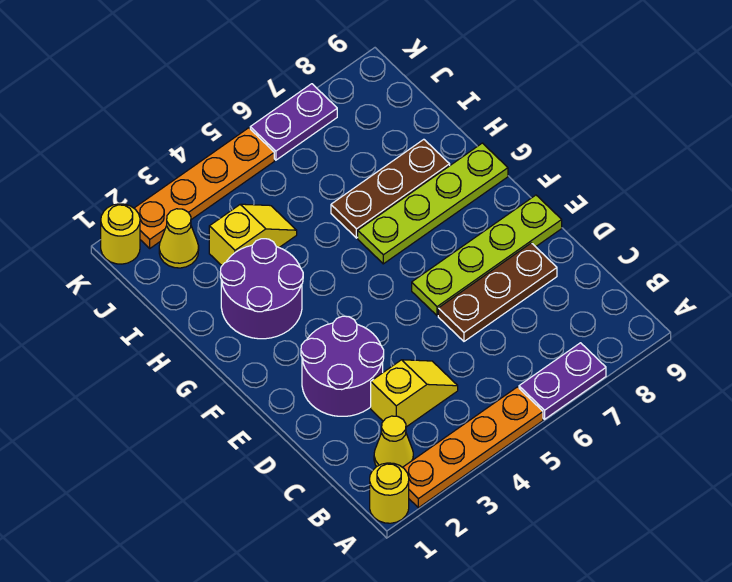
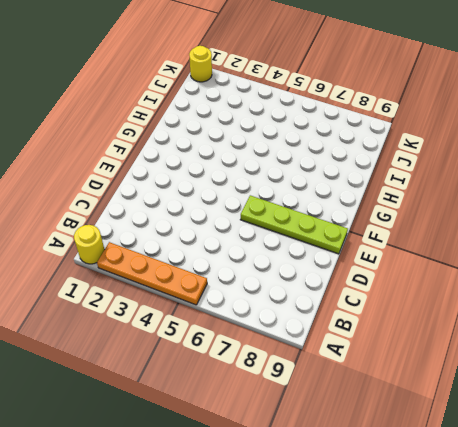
none -> purple 1x2 plate [519,343,606,419]
none -> yellow 1x1 cone [374,416,413,467]
none -> yellow 1x2 slope [371,360,458,427]

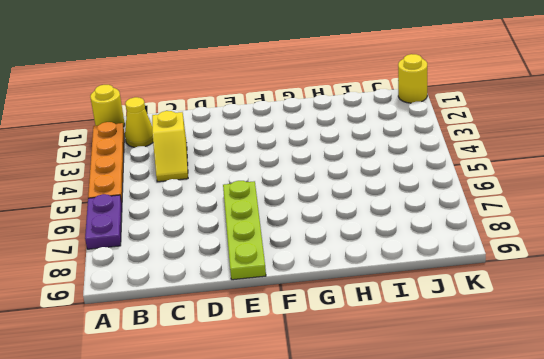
none -> purple 2x2 round brick [301,316,384,416]
none -> brown 1x3 plate [438,243,557,341]
none -> purple 2x2 round brick [220,239,303,339]

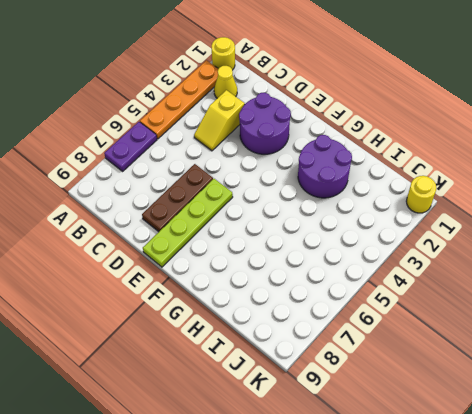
none -> lime 1x4 plate [358,143,508,264]
none -> brown 1x3 plate [331,139,450,238]
none -> yellow 1x2 slope [209,204,297,265]

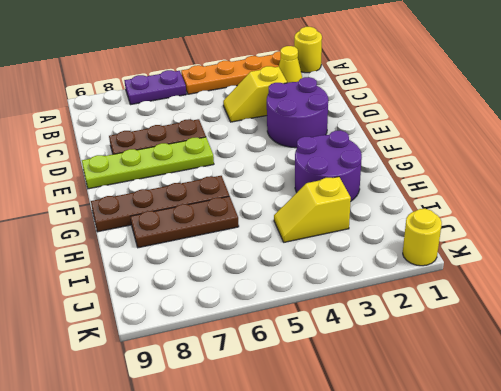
brown 1x4 plate [91,176,229,232] -> lime 1x4 plate [358,143,508,264]
none -> yellow 1x1 cone [159,209,199,268]
none -> orange 1x4 plate [134,128,274,248]
none -> purple 1x2 plate [250,84,337,160]

